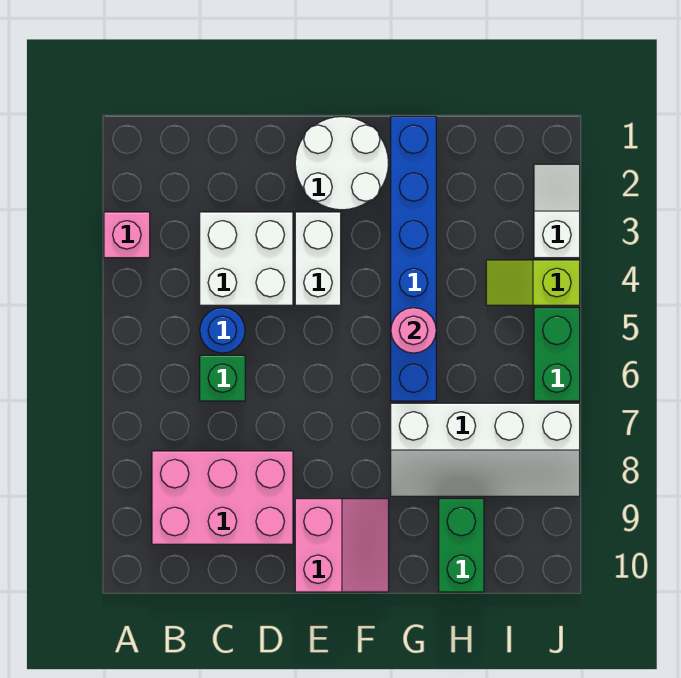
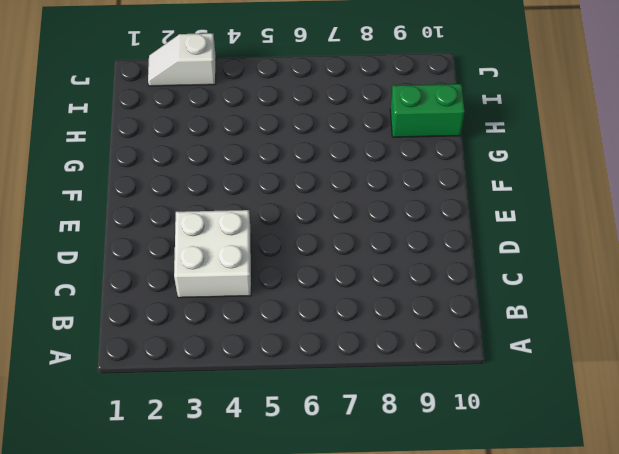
none -> pink 1x1 brick [104,212,150,258]
none -> pink 2x3 brick [152,451,293,544]
none -> blue 1x1 round brick [200,308,245,353]

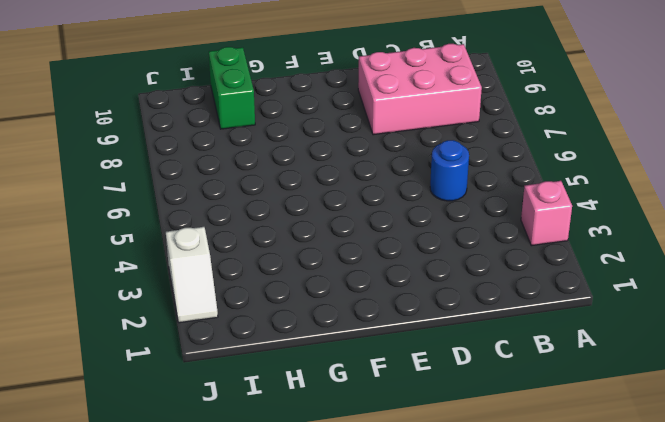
none -> white 2x2 brick [200,212,293,305]
none -> green 1x1 brick [200,355,245,401]
none -> white 2x2 round brick [295,117,388,210]

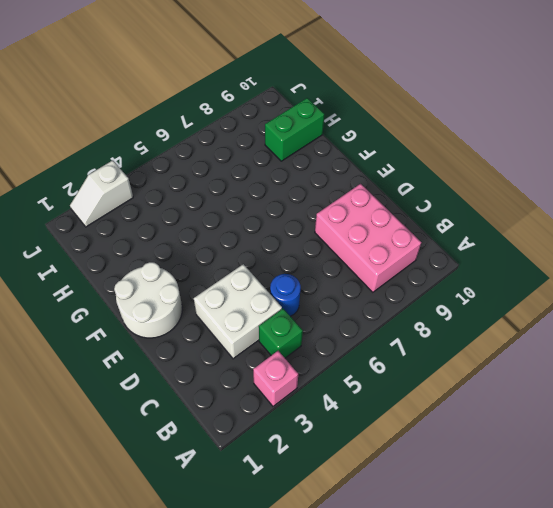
green 1x1 brick [259,309,303,358] -> green 1x1 brick moved to [200,355,245,401]
none -> white 1x2 brick [295,212,341,305]
none -> pink 2x2 slope [295,499,389,592]
none -> blue 1x6 brick [391,117,436,401]

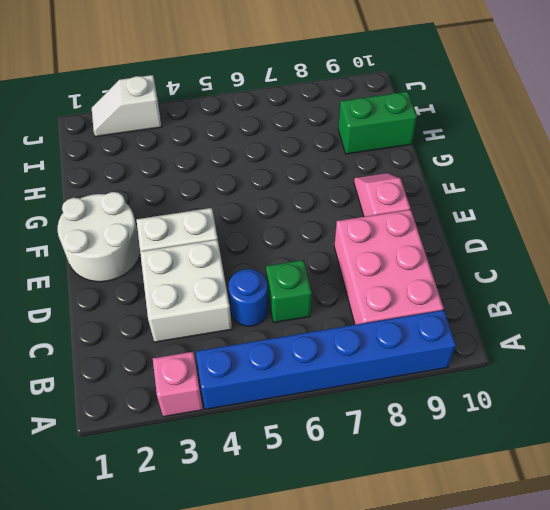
blue 1x6 brick [196,310,456,409] -> blue 1x6 brick moved to [391,117,436,401]
pink 1x2 slope [354,173,410,217] -> pink 2x2 slope [295,499,389,592]
none -> white 2x4 slope [391,403,580,496]
none -> lime 1x2 slope [486,260,580,305]
none -> green 1x2 brick [534,308,580,401]

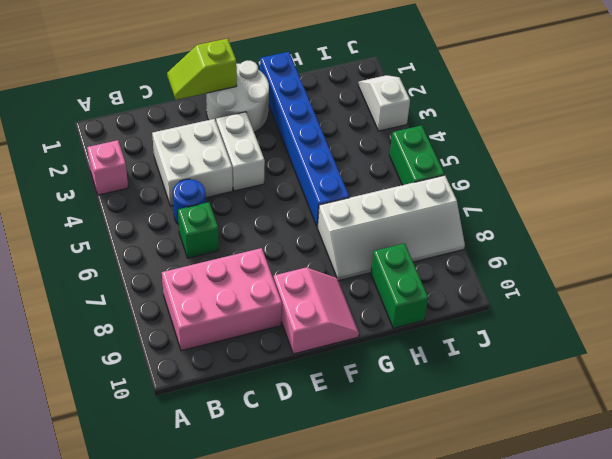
lime 1x2 slope [167,38,237,100] -> lime 1x2 slope moved to [486,260,580,305]
none -> pink 1x1 round brick [391,308,436,353]

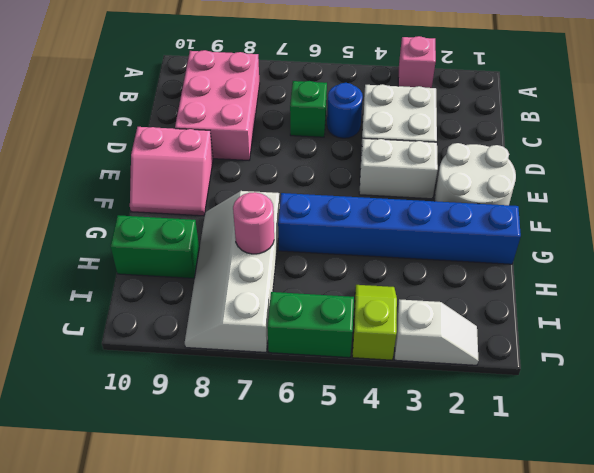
pink 1x1 round brick [233,192,274,254] -> pink 1x1 round brick moved to [391,308,436,353]

